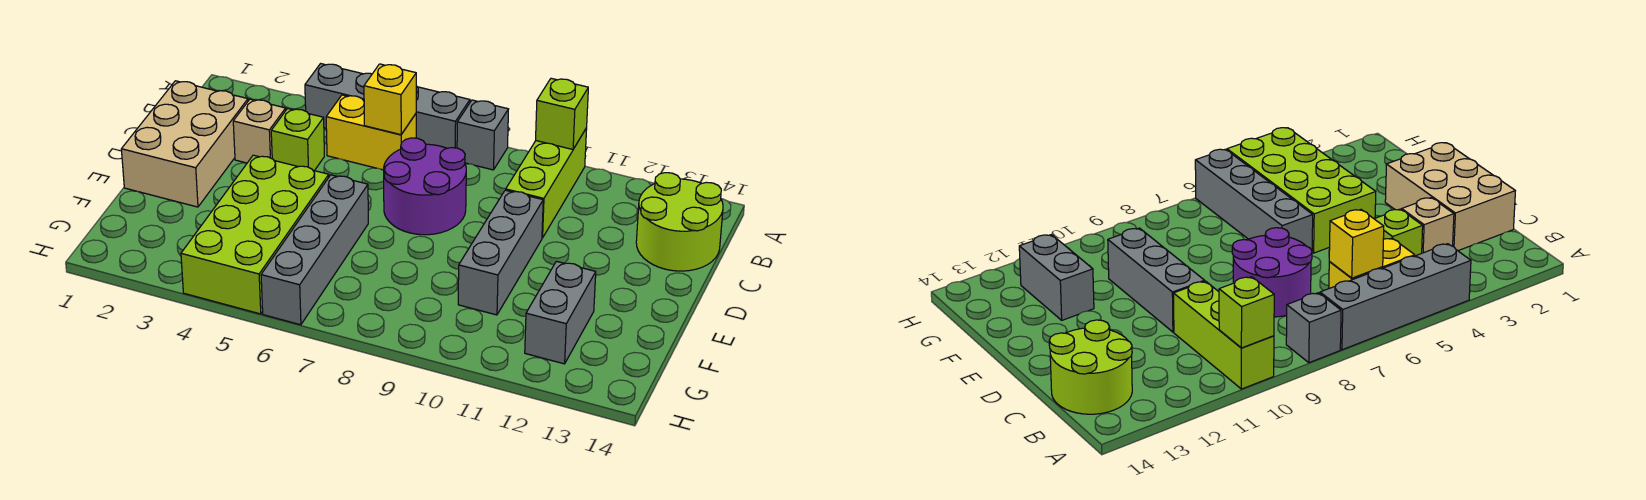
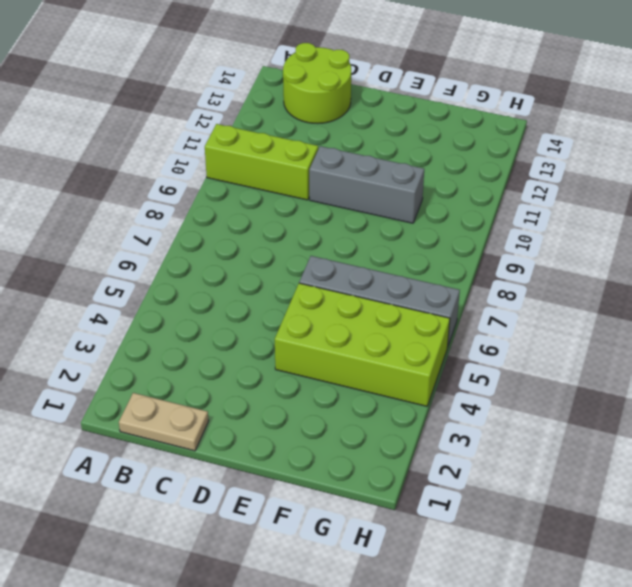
tan 1x2 plate [119,393,209,451] -> tan 2x3 brick [121,81,248,207]
none -> grey 1x4 brick [305,64,470,148]
none -> grey 1x1 brick [457,100,509,170]
none -> yellow 1x2 brick [326,95,416,170]

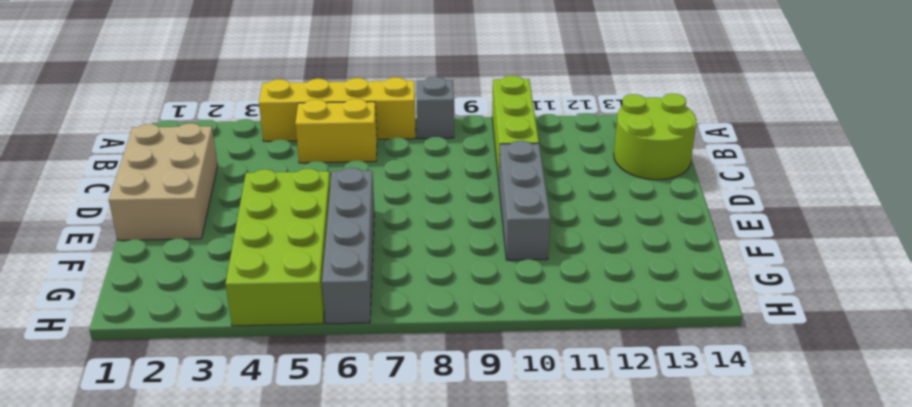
yellow 1x4 brick [259,77,416,141] -> grey 1x4 brick [305,64,470,148]
none -> tan 1x1 brick [233,99,286,163]
none -> lime 1x1 brick [271,109,324,171]
none -> purple 2x2 round brick [384,138,466,235]

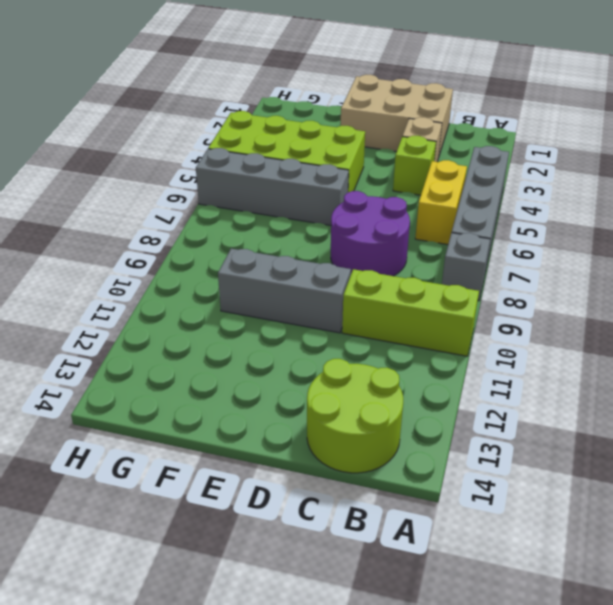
none -> grey 1x2 brick [525,261,596,364]
none -> lime 1x1 brick [536,78,588,149]
none -> yellow 1x1 brick [364,64,416,135]

